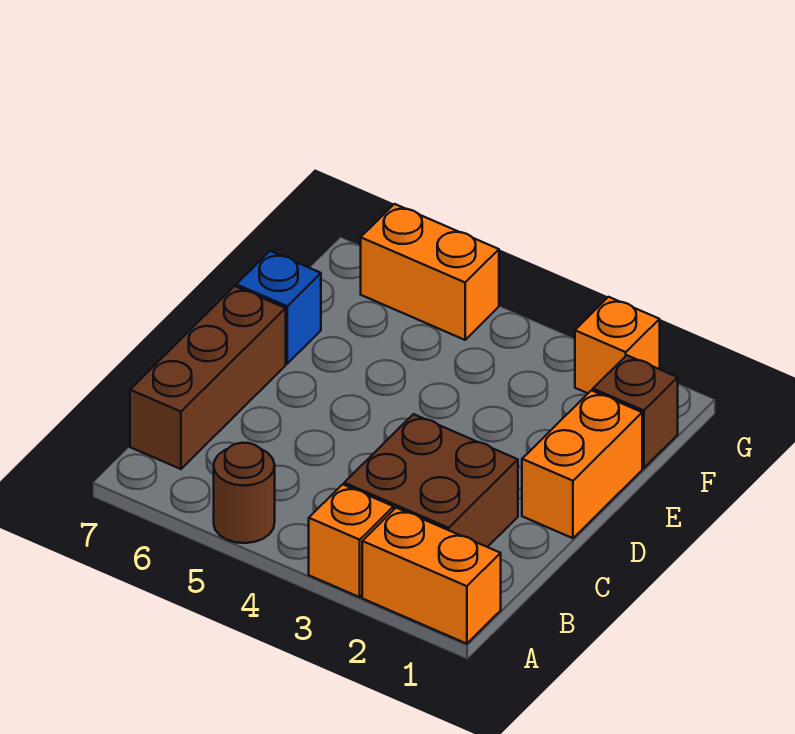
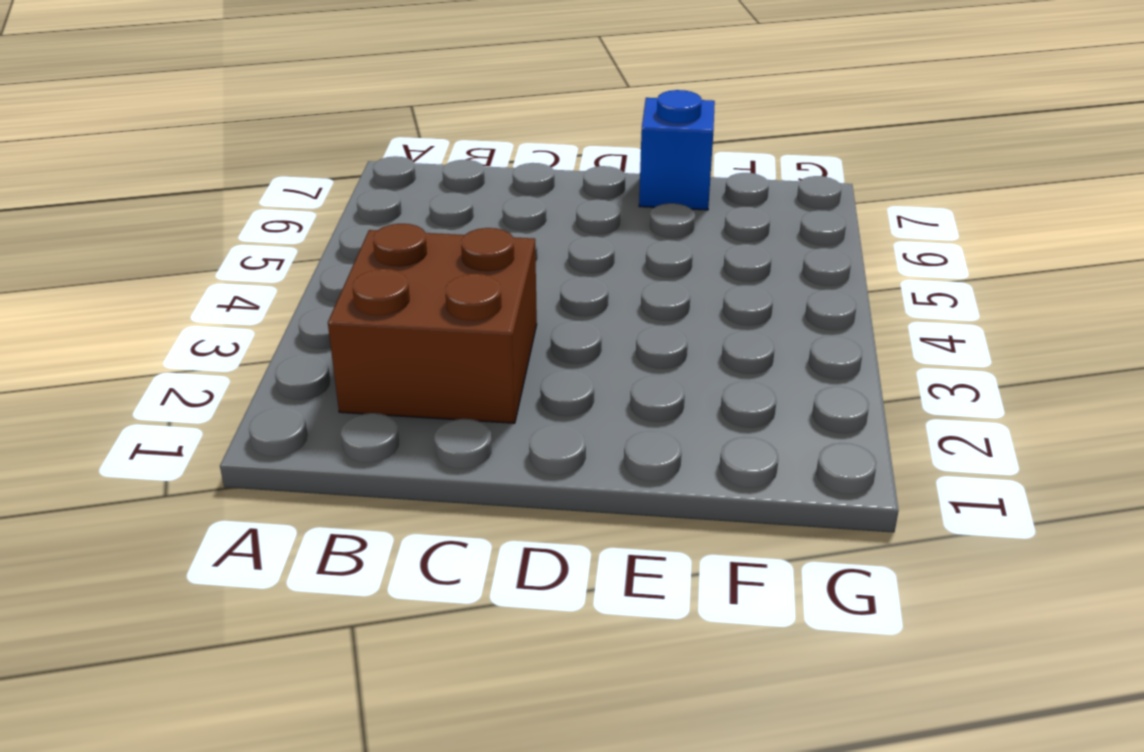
none -> orange 1x2 brick [362,508,501,644]
none -> orange 1x1 brick [309,484,394,597]

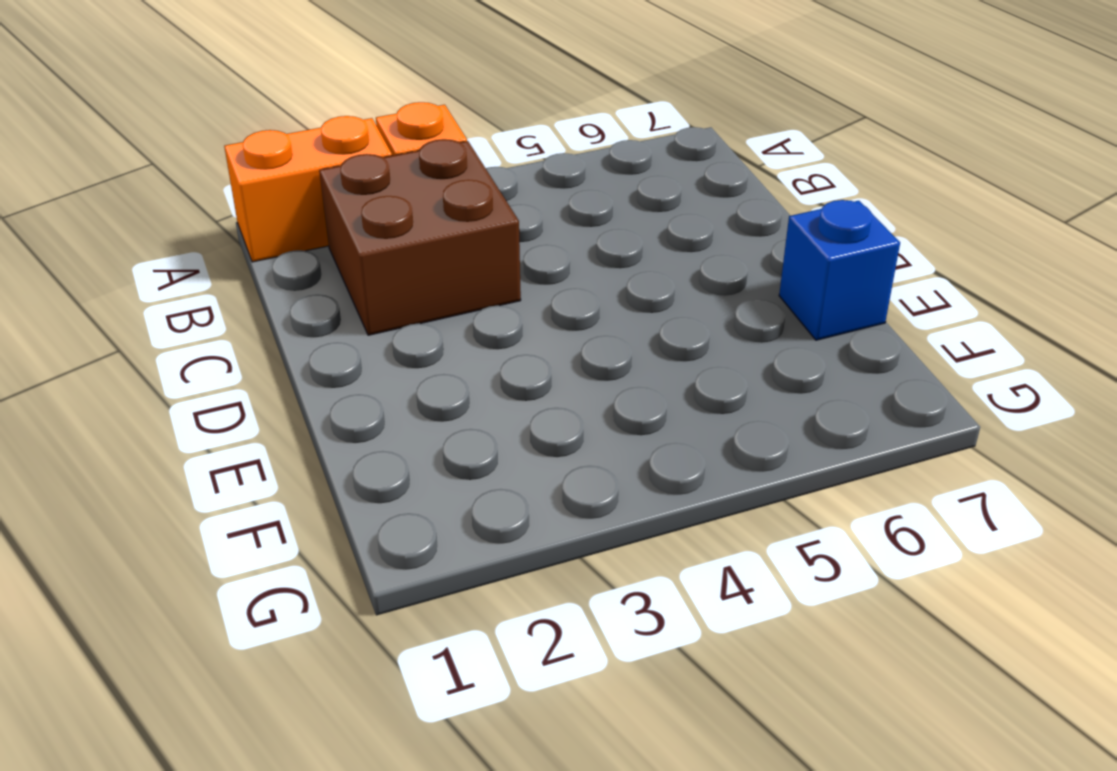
none -> brown 1x1 round brick [214,443,275,543]
none -> brown 1x3 brick [130,286,286,469]

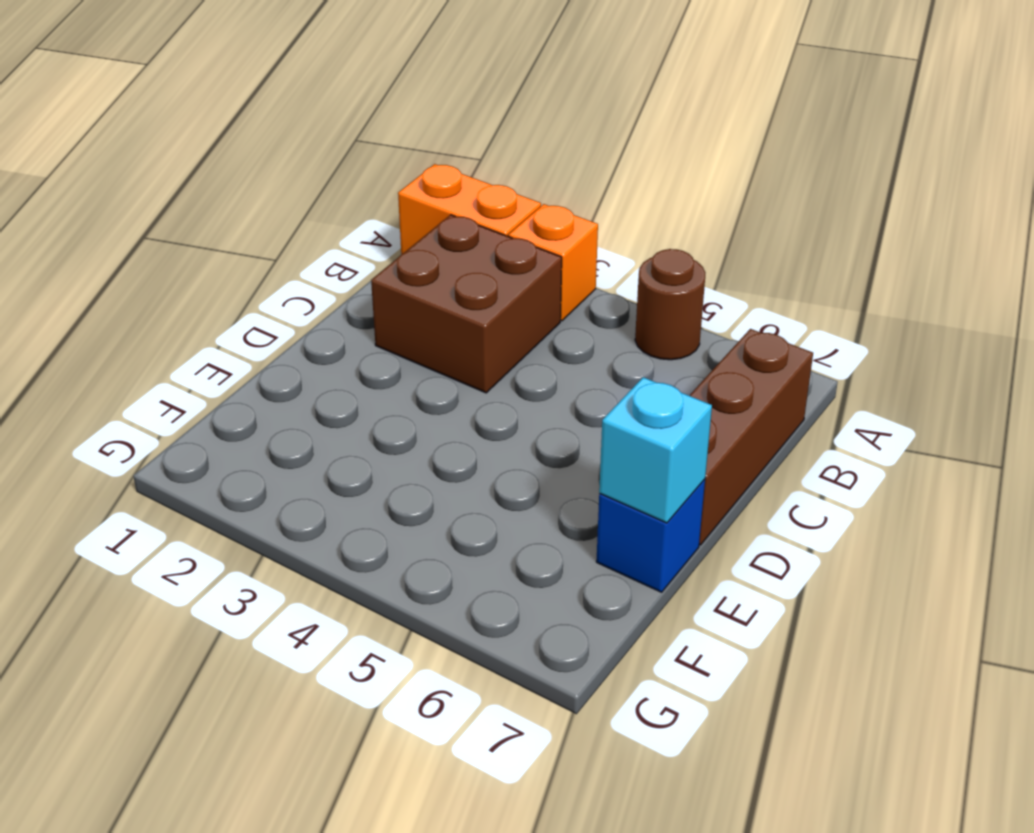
cyan 1x1 brick [599,377,712,523] -> none
none -> orange 1x2 brick [522,390,642,538]
none -> brown 1x1 brick [593,355,678,468]

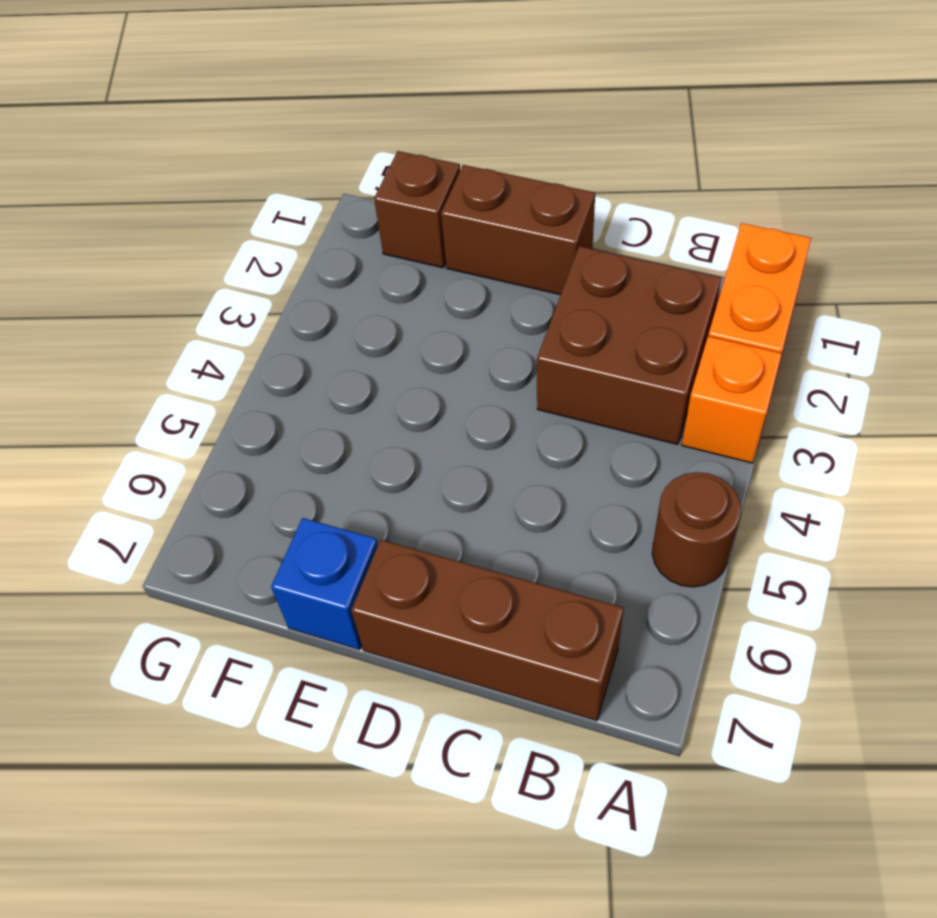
brown 1x2 brick [441,165,595,295] -> orange 1x2 brick [522,390,642,538]
none -> orange 1x1 brick [575,297,660,393]
none -> orange 1x2 brick [361,204,499,340]

